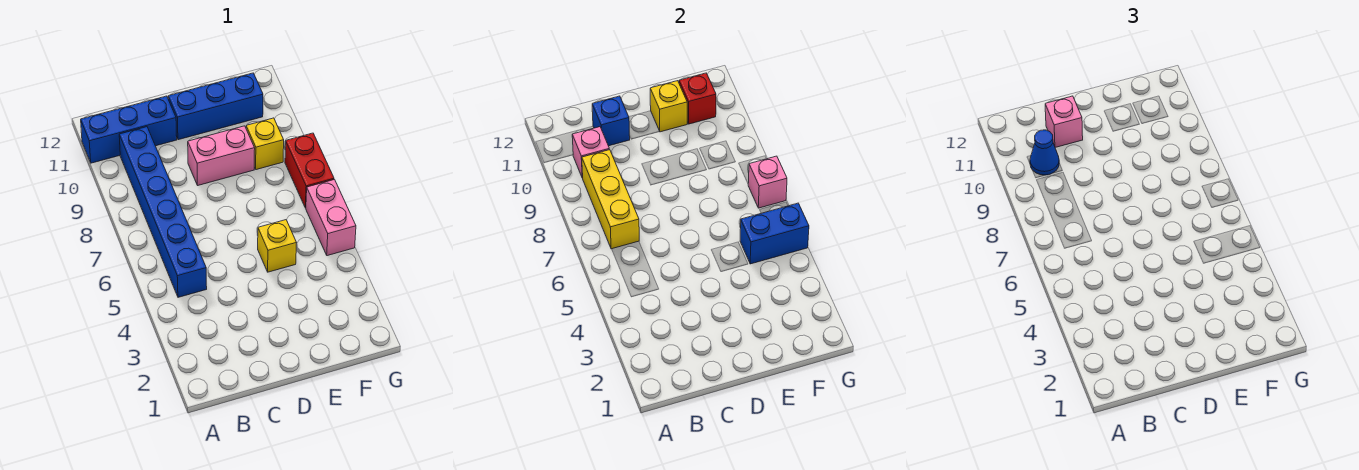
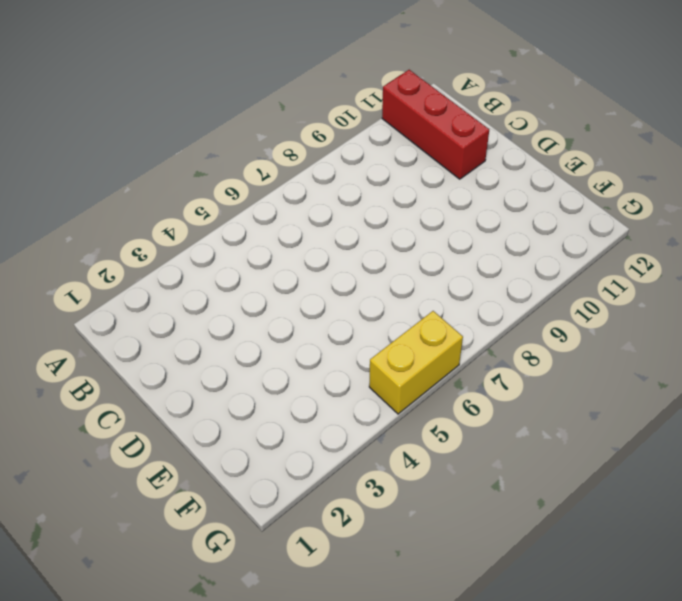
red 1x3 brick [382,70,489,179] -> blue 1x3 brick [81,96,177,163]
yellow 1x2 brick [369,311,463,414] -> pink 1x2 brick [306,180,356,256]
none -> blue 1x6 brick [119,127,207,297]
none -> pink 1x2 brick [188,126,255,185]
none -> blue 1x3 brick [168,73,263,140]

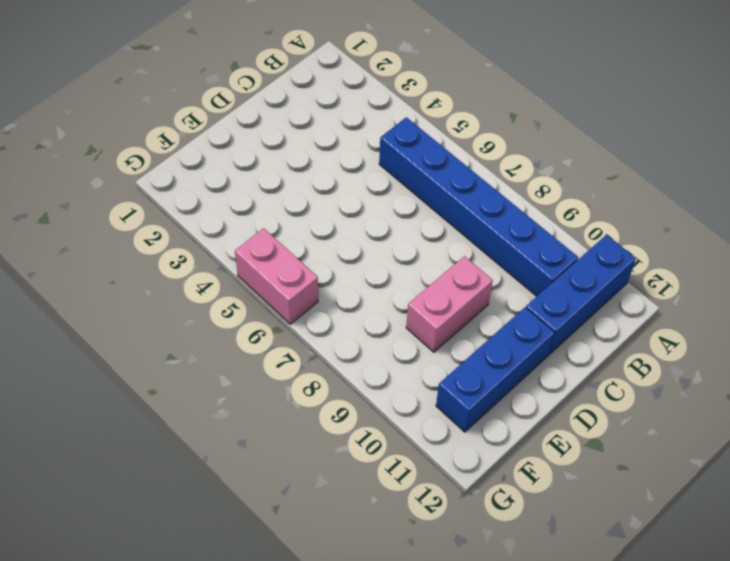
none -> yellow 1x1 brick [258,220,296,272]
none -> yellow 1x1 brick [246,118,284,170]
none -> red 1x2 brick [285,133,334,208]

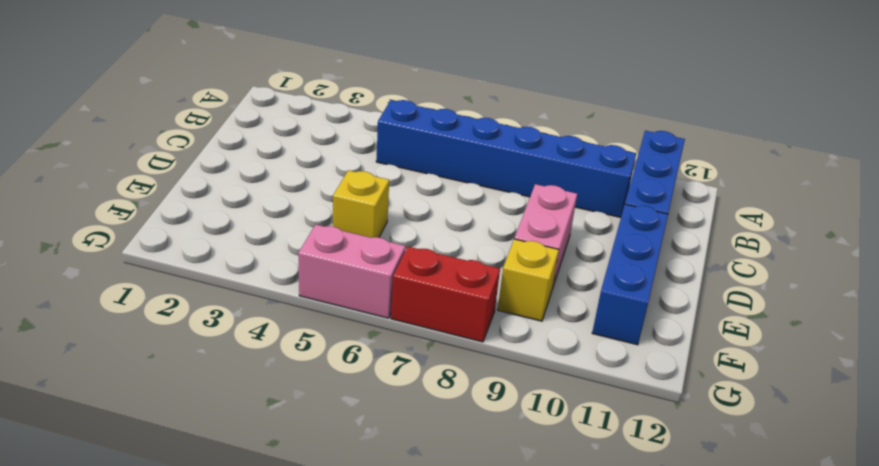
none -> yellow 1x3 brick [582,150,639,249]
none -> pink 1x1 brick [572,127,609,178]
none -> blue 1x1 brick [592,96,630,146]

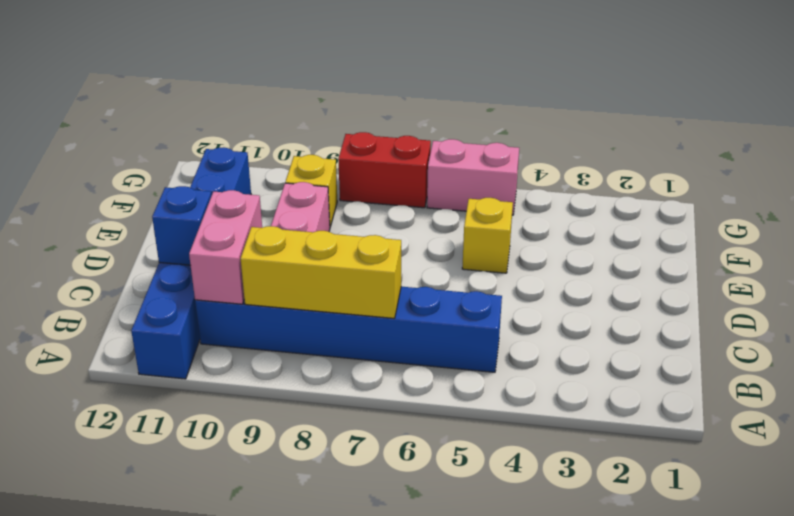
pink 1x2 brick [189,190,262,304] -> pink 1x1 brick [572,127,609,178]
none -> yellow 1x1 brick [650,81,687,132]
none -> blue 1x2 brick [740,203,809,264]
none -> red 1x1 brick [679,73,716,124]

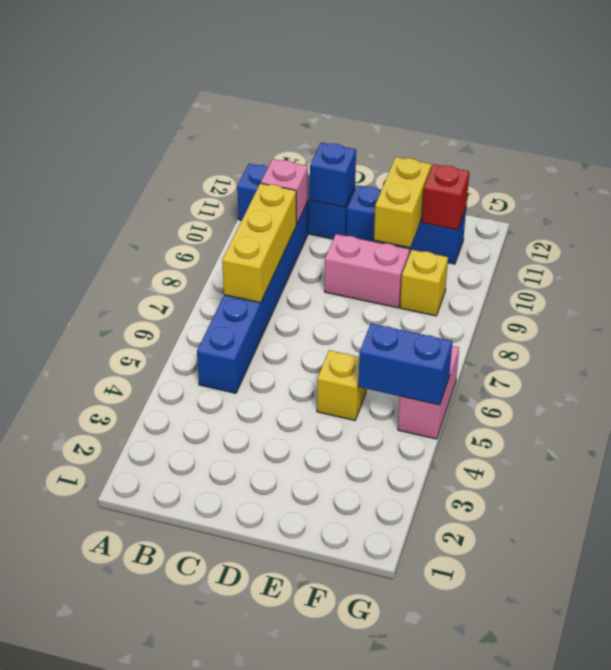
yellow 1x2 brick [374,157,431,247] -> yellow 1x1 brick [650,81,687,132]
none -> red 1x2 brick [285,133,334,208]
none -> pink 1x1 brick [748,156,787,208]
none -> blue 1x1 cone [1030,130,1059,175]

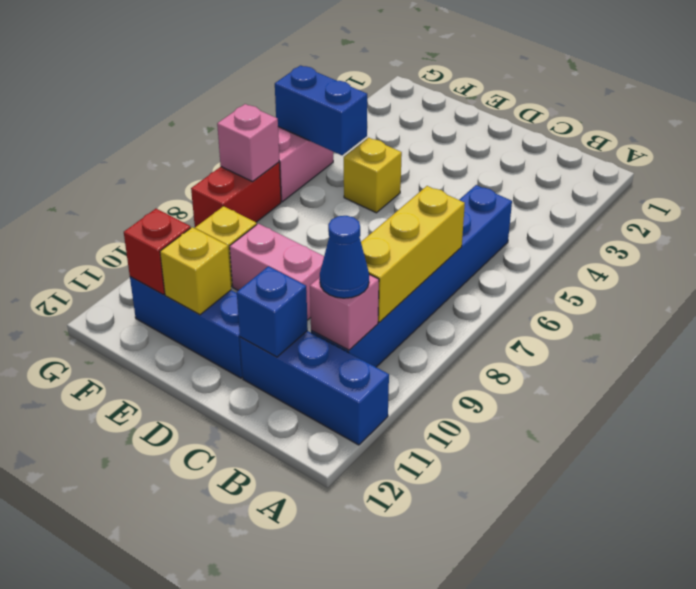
none -> pink 1x1 brick [1045,96,1083,147]

